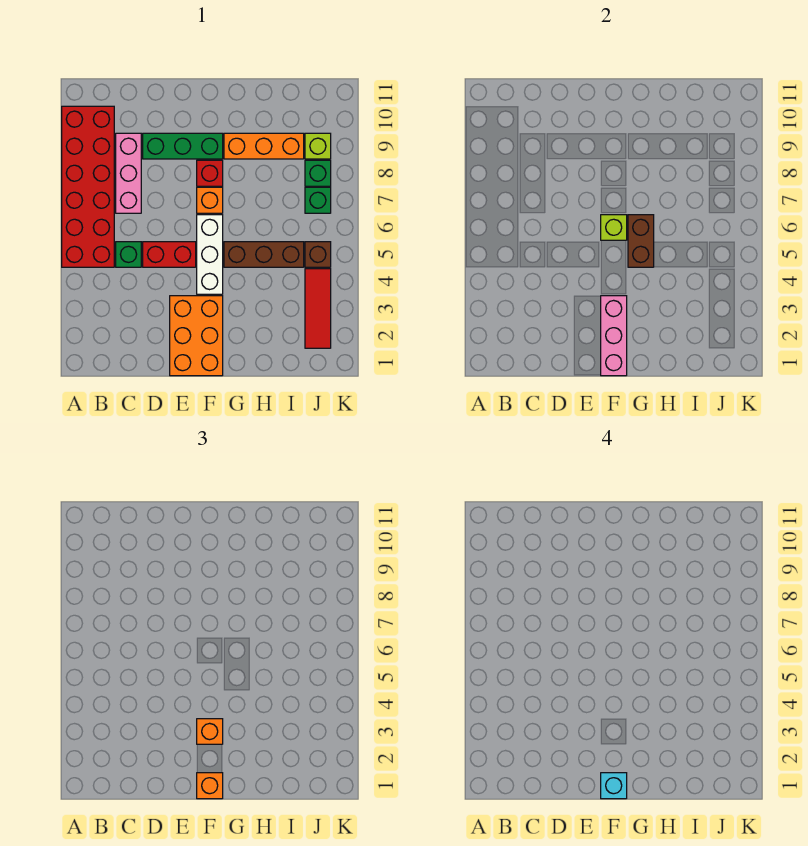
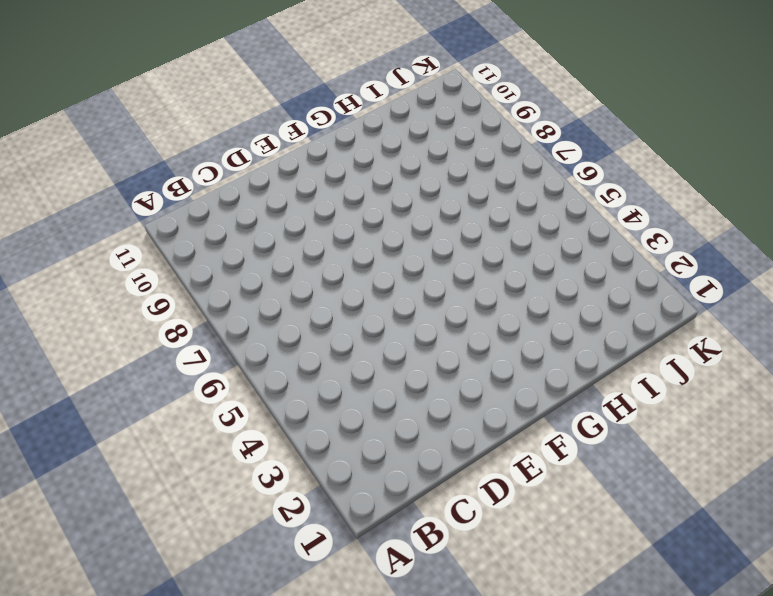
none -> red 2x6 brick [62,106,114,267]
none -> green 1x1 brick [116,242,141,267]
none -> pink 1x3 brick [116,133,141,213]

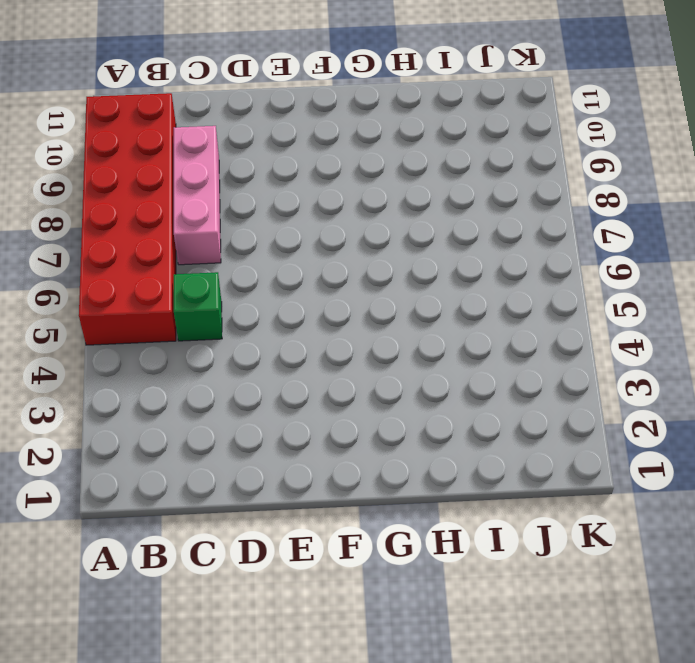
none -> red 1x2 brick [143,242,196,267]
none -> green 1x3 brick [143,133,223,159]
none -> orange 2x3 brick [170,296,223,376]

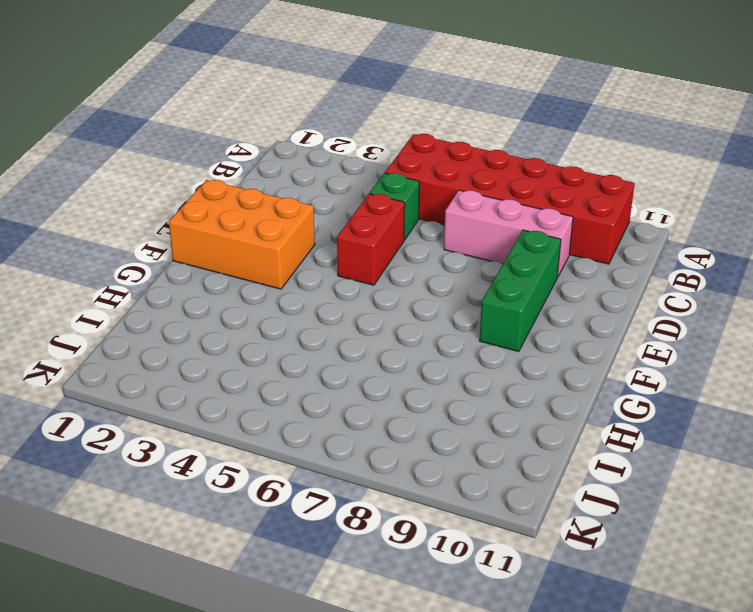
none -> white 1x3 brick [197,215,223,294]
none -> orange 1x1 brick [197,187,223,213]
none -> red 1x1 brick [197,160,223,186]

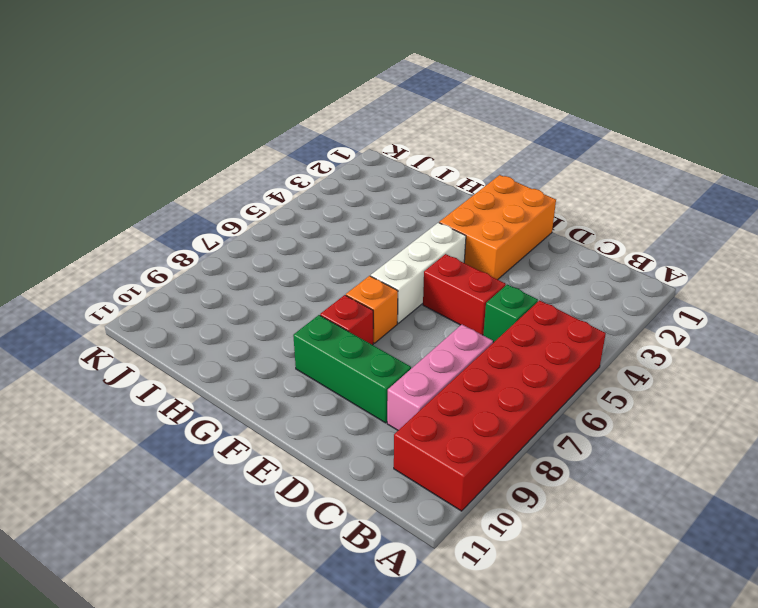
none -> brown 1x3 brick [224,242,304,267]
none -> orange 1x3 brick [224,133,304,159]
none -> red 1x3 tile [305,269,331,348]

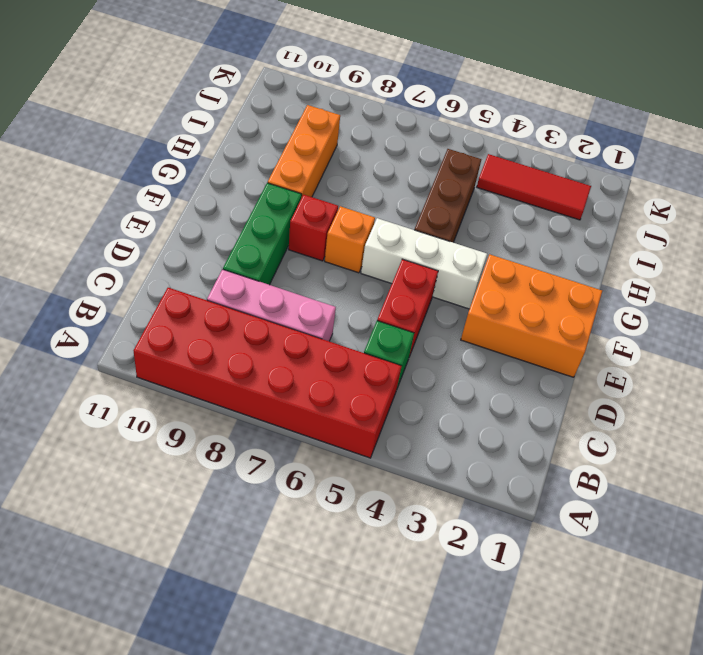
none -> brown 1x1 brick [305,242,331,267]
none -> green 1x1 brick [305,187,331,213]
none -> green 1x1 brick [305,160,331,186]

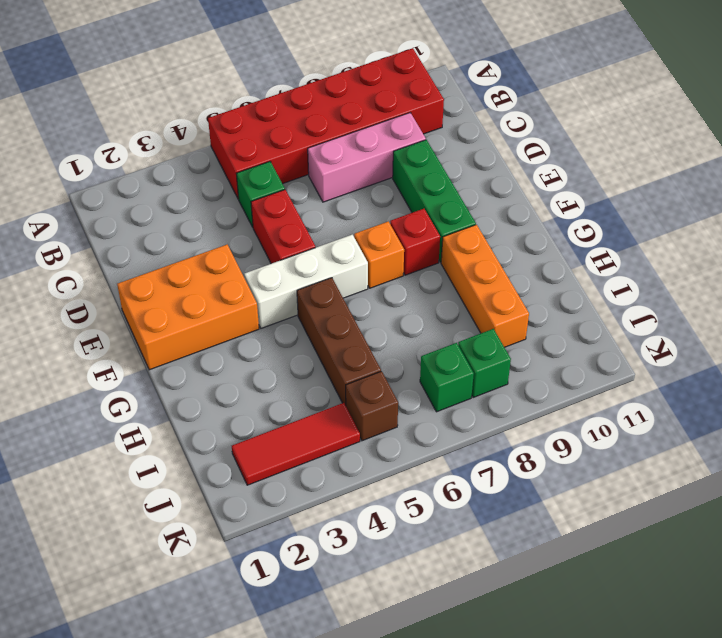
none -> lime 1x1 brick [305,133,331,159]
none -> pink 1x3 brick [601,296,627,376]
none -> lime 1x1 brick [601,215,627,240]

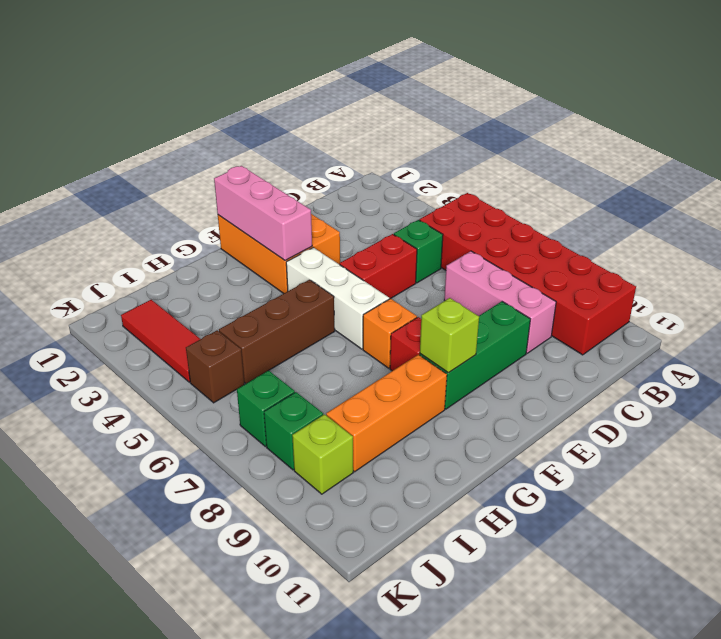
lime 1x1 brick [420,298,479,373] -> lime 1x1 brick moved to [601,215,627,240]
none -> brown 1x2 brick [628,215,654,267]
none -> orange 1x1 brick [197,773,223,799]
none -> orange 1x1 brick [197,719,223,744]

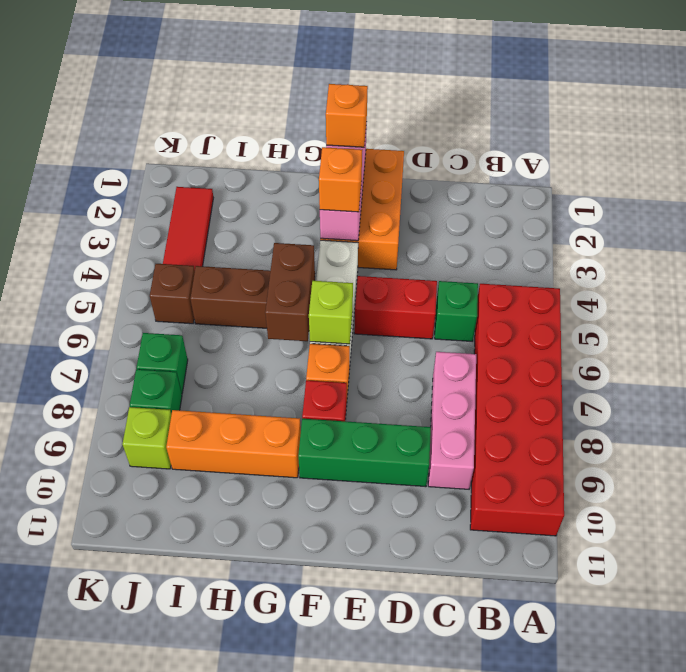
none -> cyan 1x1 brick [601,773,627,799]

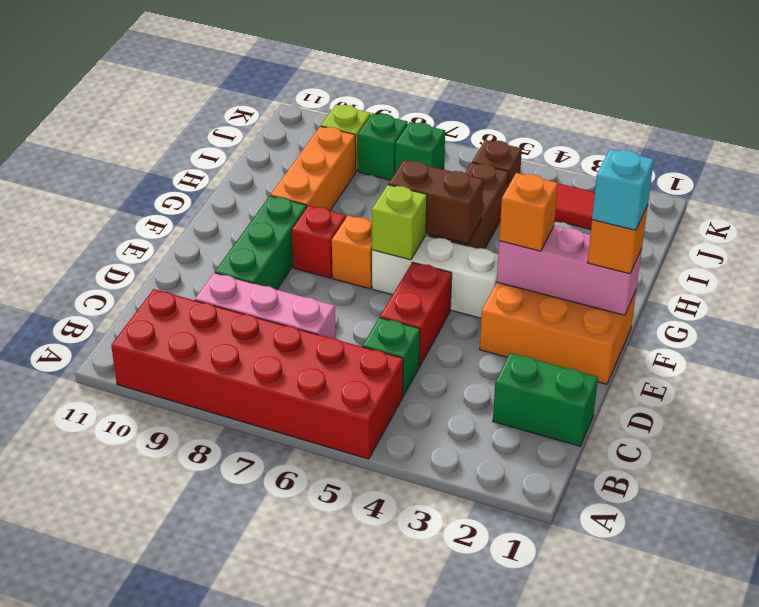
green 1x2 brick [493,353,598,446] -> none

